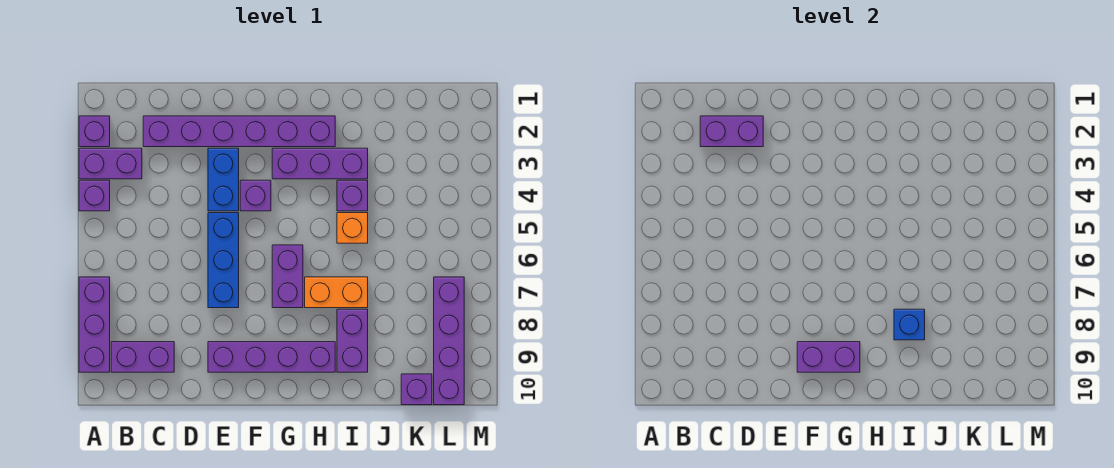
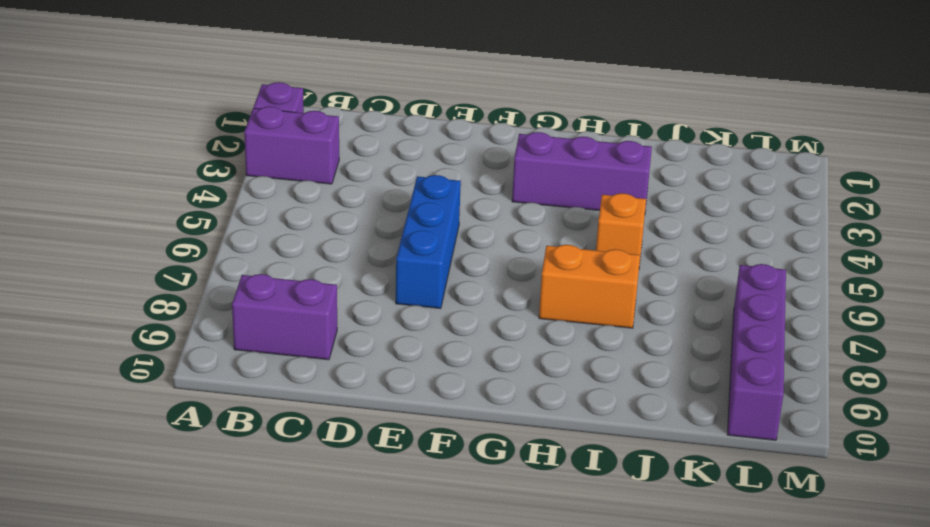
none -> purple 1x1 brick [79,180,110,211]
none -> purple 1x3 brick [79,277,110,372]
none -> purple 1x6 brick [143,116,335,147]

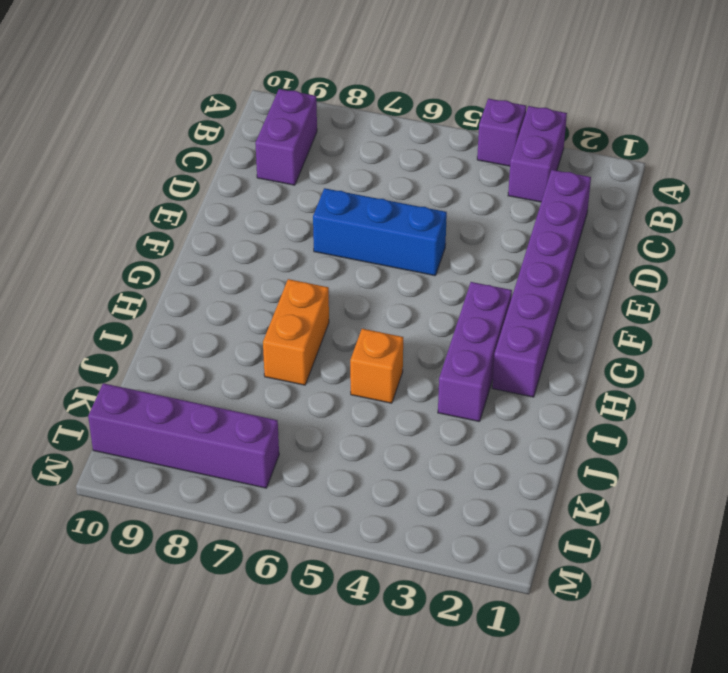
none -> purple 1x1 brick [79,116,110,147]
none -> purple 1x3 brick [79,277,110,372]
none -> blue 1x2 brick [208,148,239,211]

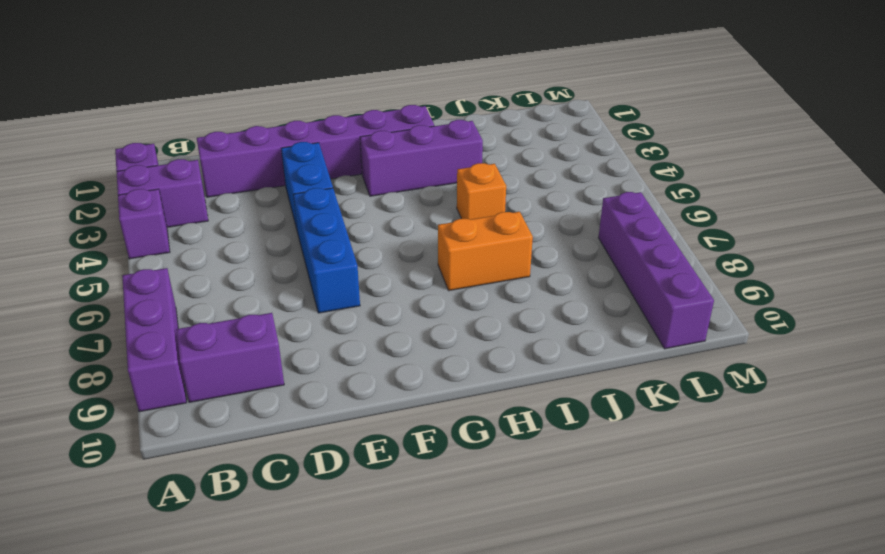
none -> purple 1x4 brick [208,342,335,372]
none -> purple 1x1 brick [240,180,271,211]
none -> purple 1x2 brick [272,245,303,308]

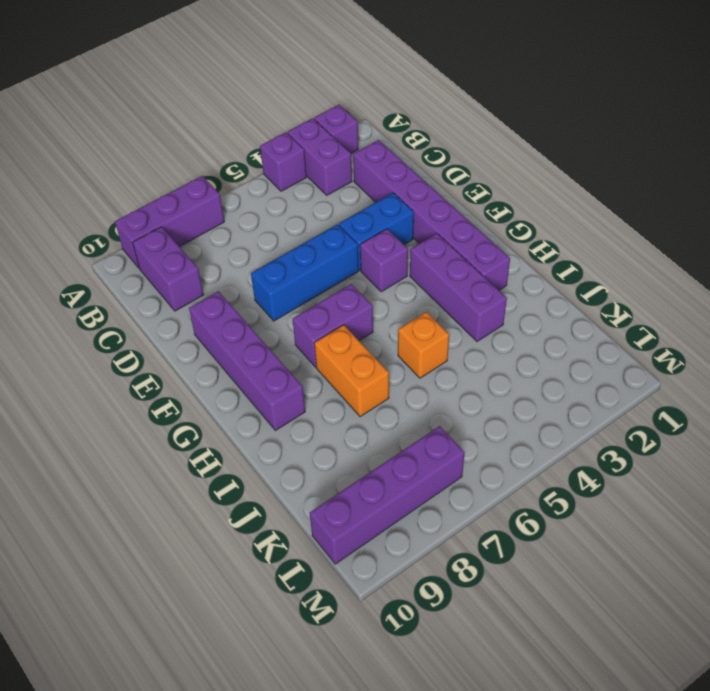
none -> purple 1x1 brick [337,180,368,211]
none -> purple 1x2 brick [337,309,368,372]
none -> purple 1x1 brick [401,374,432,405]

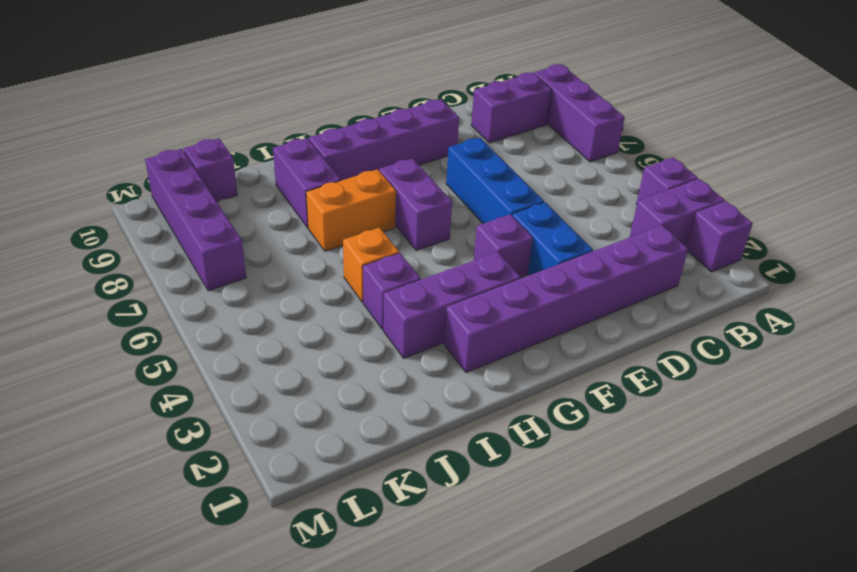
none -> purple 1x2 brick [700,116,763,147]
none -> purple 1x2 brick [797,342,860,372]
none -> blue 1x1 brick [894,309,925,340]

